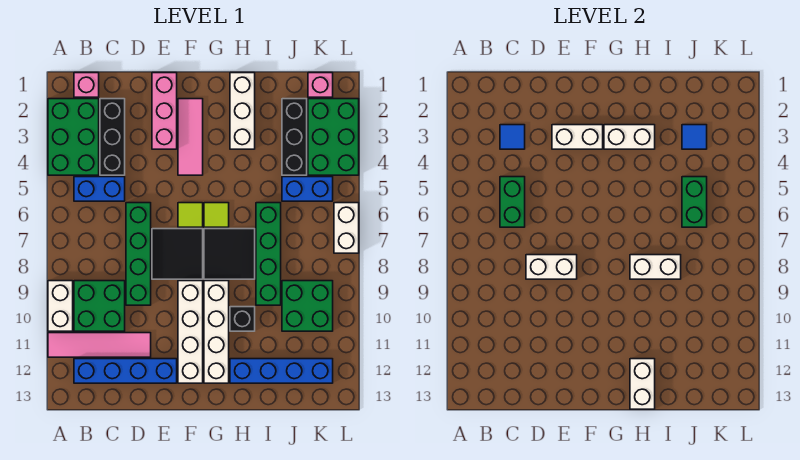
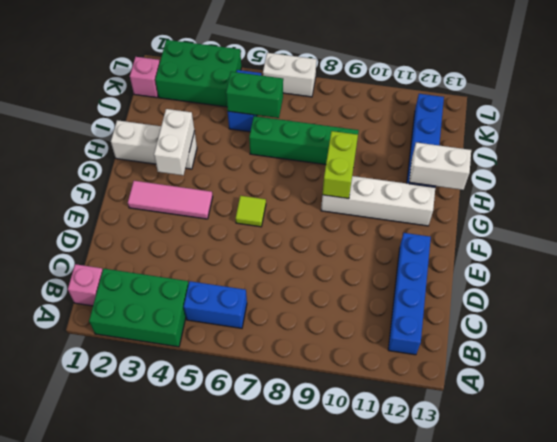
blue 1x2 brick [184,281,247,328] -> blue 1x2 brick turned to [74,177,125,201]
lime 1x2 brick [322,131,358,199] -> none
none -> white 1x2 brick [48,281,73,331]
none -> pink 1x4 tile [48,333,151,357]
none -> green 2x2 brick [74,281,125,331]
none -> black 1x3 brick [100,99,125,175]

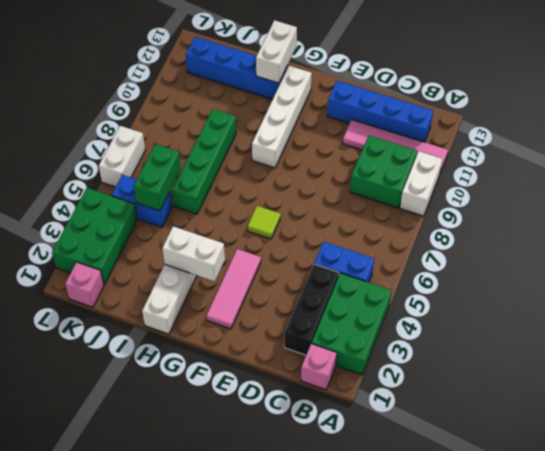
none -> green 1x4 brick [126,203,151,305]
none -> pink 1x3 brick [152,73,177,149]
none -> black 2x2 tile [152,229,203,279]
none -> white 1x4 brick [178,281,203,383]

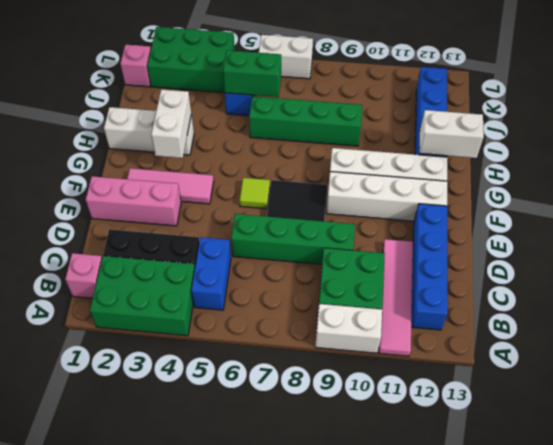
none -> lime 1x1 tile [204,203,229,227]
none -> black 2x2 tile [204,229,255,279]
none -> black 1x1 brick [230,307,255,331]
none -> black 1x3 brick [282,99,307,175]

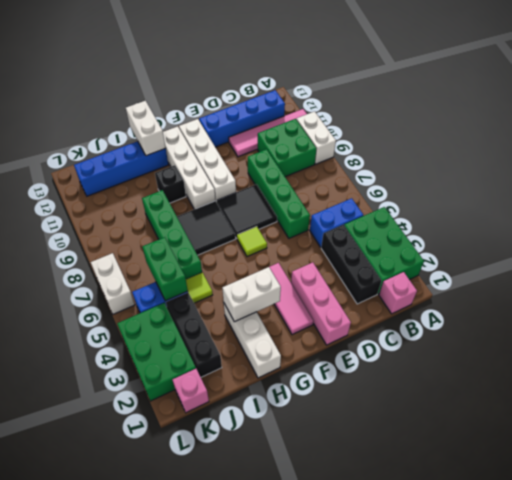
lime 1x1 tile [186,272,213,303] -> lime 1x1 tile moved to [204,203,229,227]
none -> green 2x2 brick [282,281,333,331]
none -> blue 1x1 tile [500,125,525,149]
none -> green 1x2 brick [500,177,525,227]
none -> white 1x2 brick [526,255,577,279]

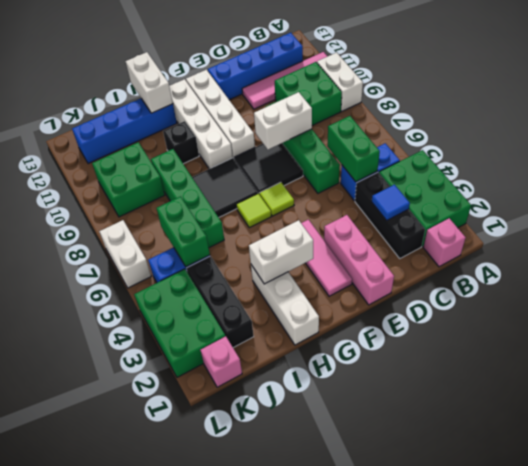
none -> white 1x2 brick [552,125,603,149]
none -> white 1x2 brick [630,255,681,279]
none -> blue 1x1 tile [682,125,707,149]

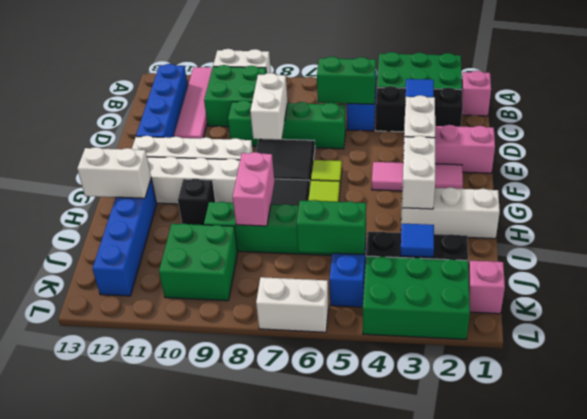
pink 1x2 brick [233,152,274,226] -> white 1x2 brick [630,255,681,279]

